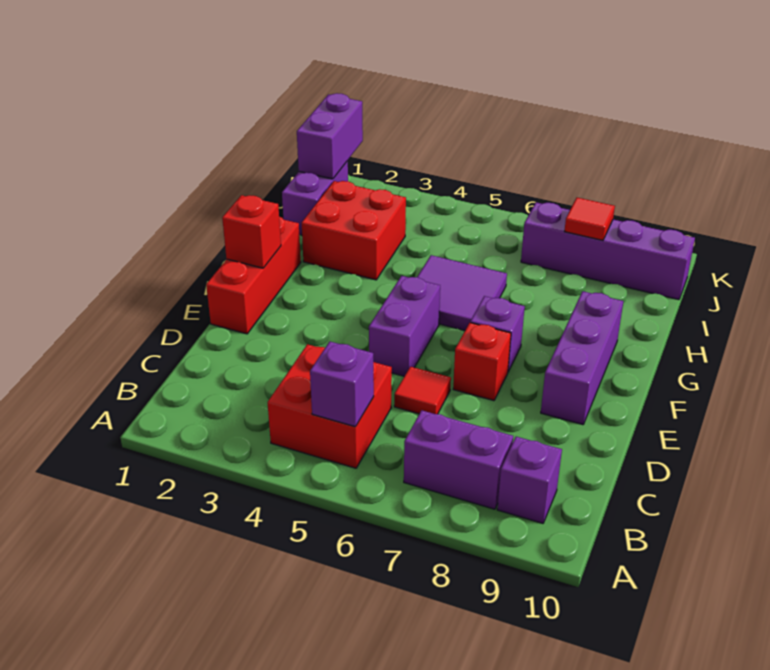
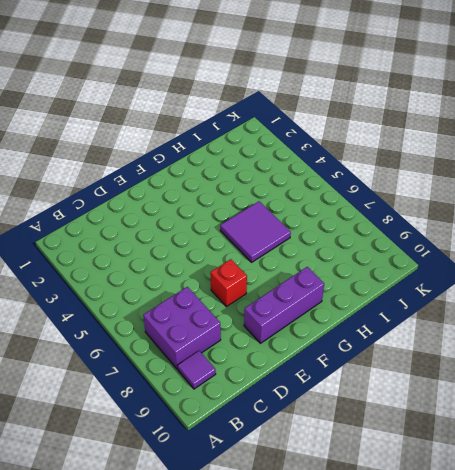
purple 2x2 brick [143,287,221,369] -> purple 1x2 brick [404,410,513,509]
purple 1x1 tile [177,351,216,389] -> purple 1x1 brick [497,437,562,523]
none -> red 2x2 brick [268,344,392,468]
none -> red 1x1 tile [394,367,451,414]
none -> red 1x3 brick [206,217,301,334]

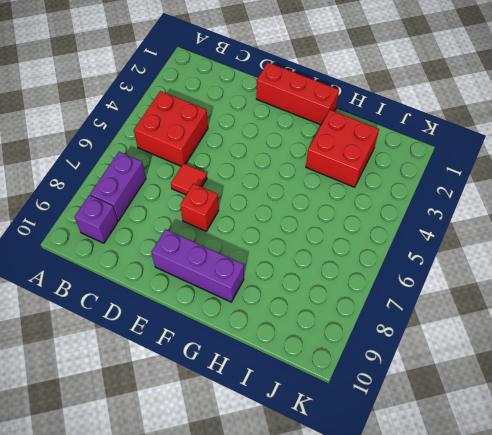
none -> purple 1x2 brick [369,276,440,376]
none -> purple 1x1 brick [470,296,525,372]
none -> purple 2x2 tile [417,255,507,331]

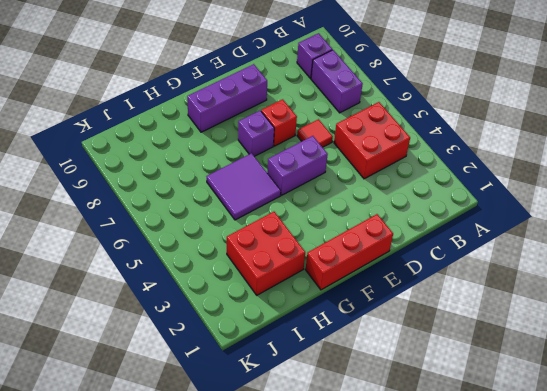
none -> purple 1x2 brick [282,161,348,235]
none -> purple 1x4 brick [521,202,695,300]
none -> purple 1x1 brick [310,342,374,427]

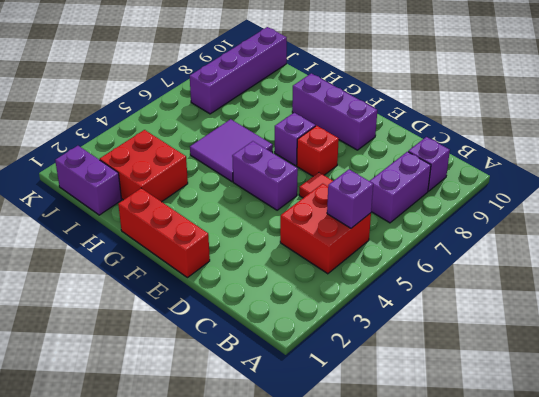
none -> red 1x1 brick [222,195,281,268]
none -> purple 1x2 brick [297,93,363,179]
none -> red 1x1 tile [565,198,615,240]

